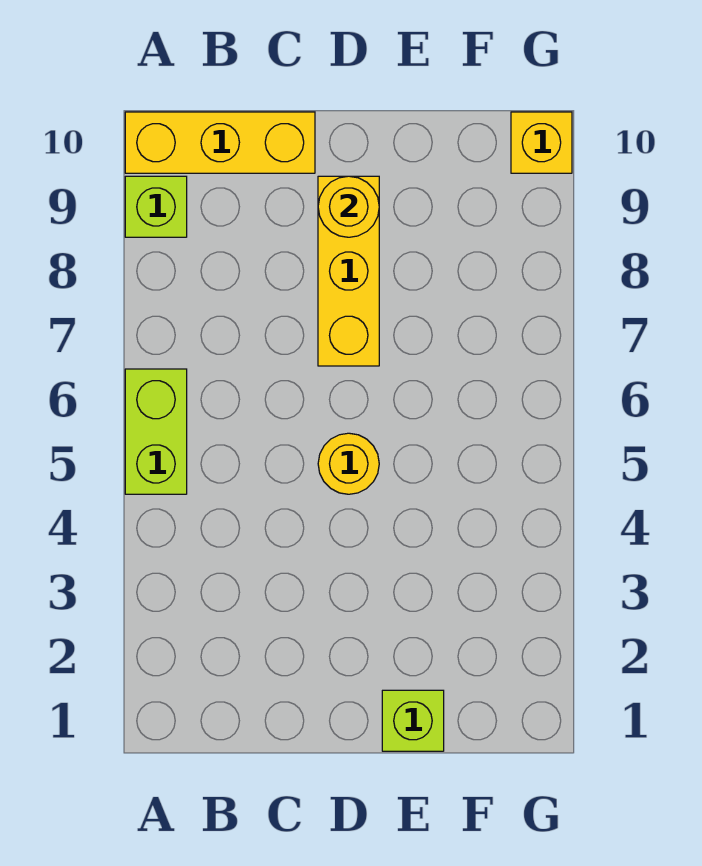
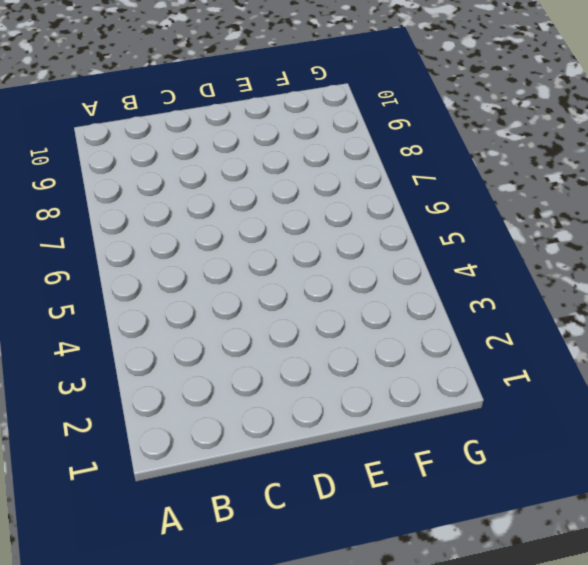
none -> lime 1x2 brick [125,369,187,494]
none -> lime 1x1 brick [125,176,187,237]

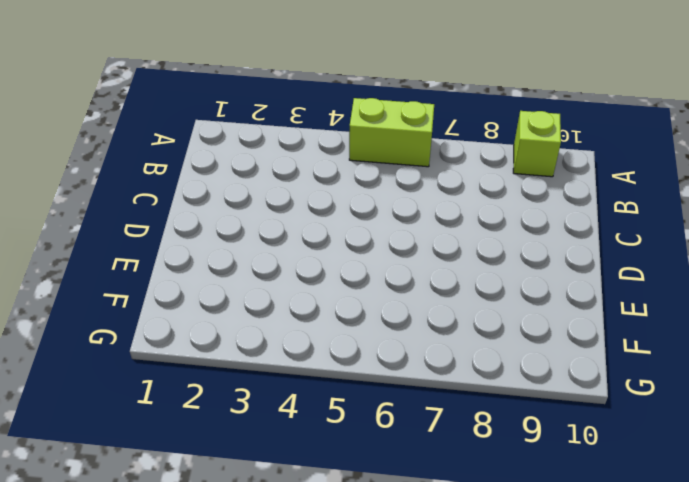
none -> yellow 1x3 brick [125,112,315,173]
none -> yellow 1x1 round brick [318,433,379,494]

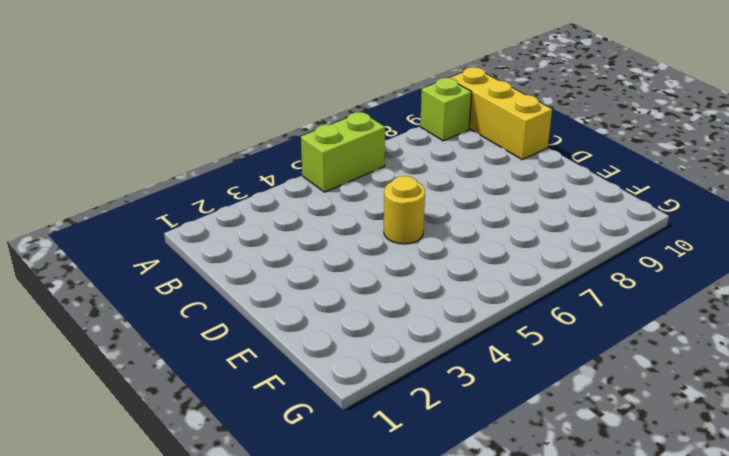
none -> yellow 1x3 brick [318,176,379,366]
none -> lime 1x1 brick [382,690,444,751]

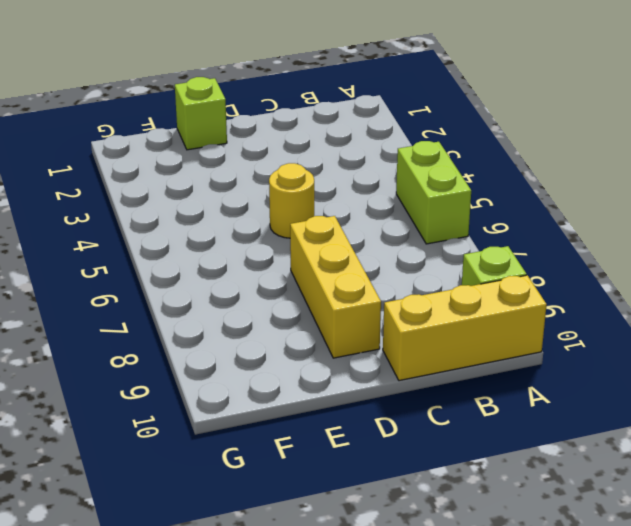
none -> yellow 1x1 brick [511,112,572,173]
none -> yellow 1x1 round brick [318,176,379,237]

